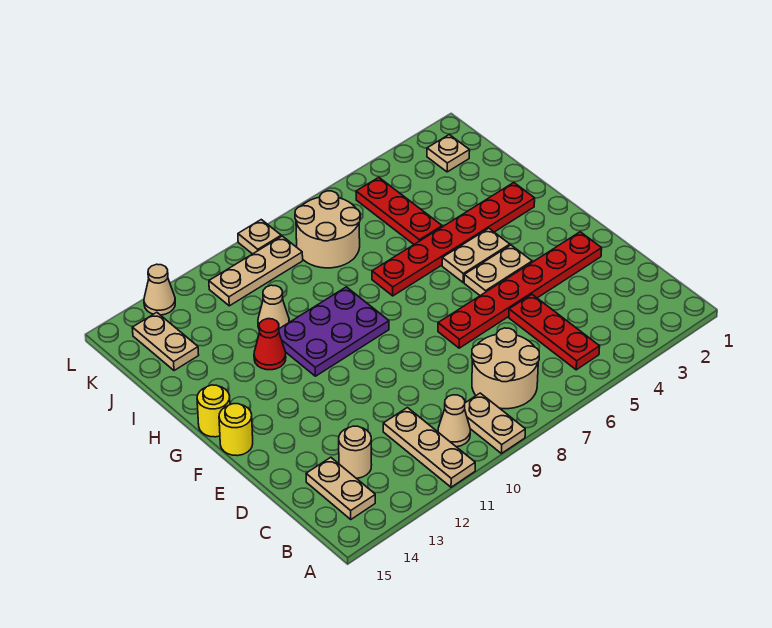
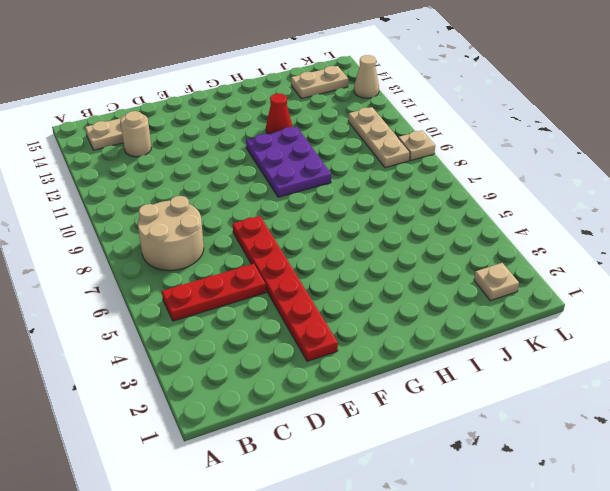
none -> tan 1x2 plate [465,393,525,453]
none -> tan 1x3 plate [383,408,475,487]
none -> tan 1x1 cone [438,395,470,447]

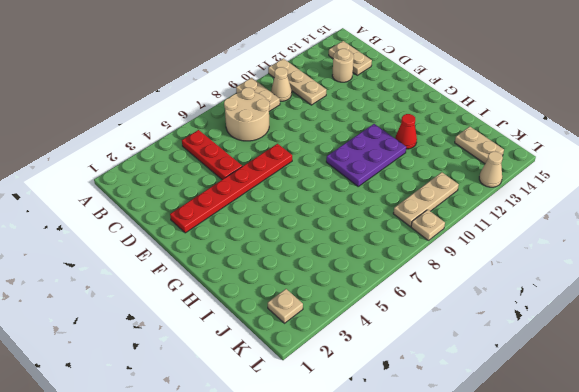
none -> tan 1x2 plate [464,245,532,296]
none -> yellow 1x1 round brick [219,404,253,456]
none -> tan 1x2 plate [442,228,510,282]

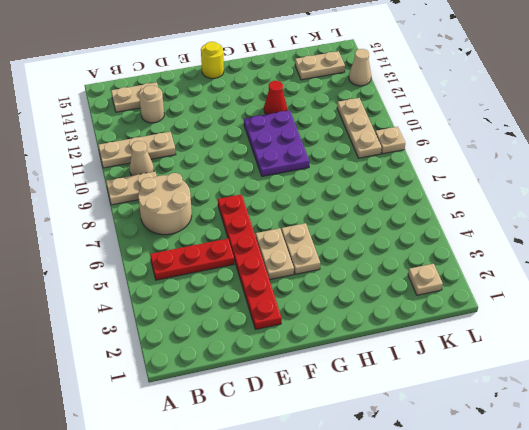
none -> yellow 1x1 round brick [197,385,230,437]
none -> red 1x6 plate [372,183,535,296]
none -> red 1x3 plate [356,177,442,244]

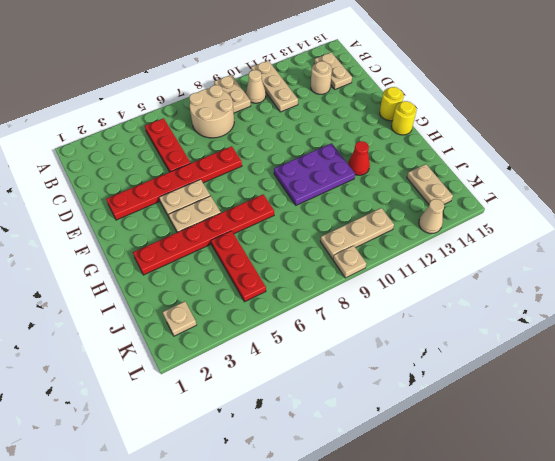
none -> tan 1x1 cone [258,285,289,329]
none -> tan 2x2 round brick [295,191,360,268]

